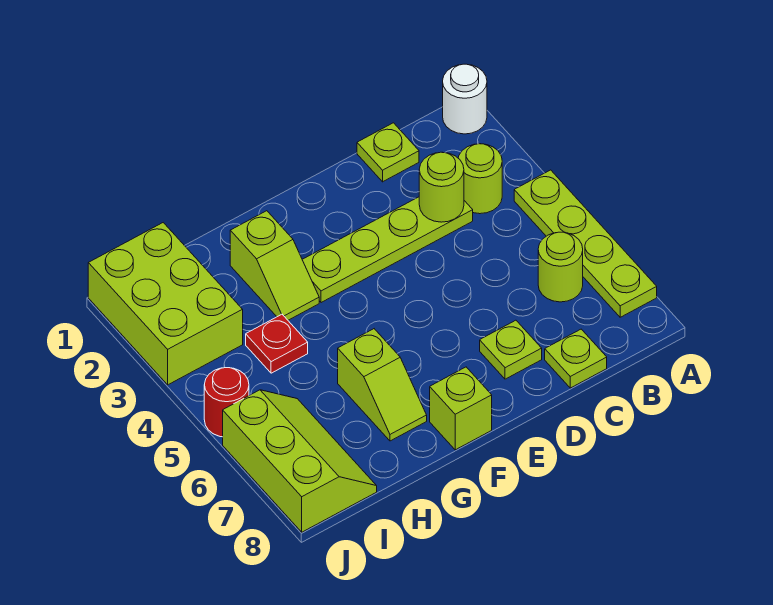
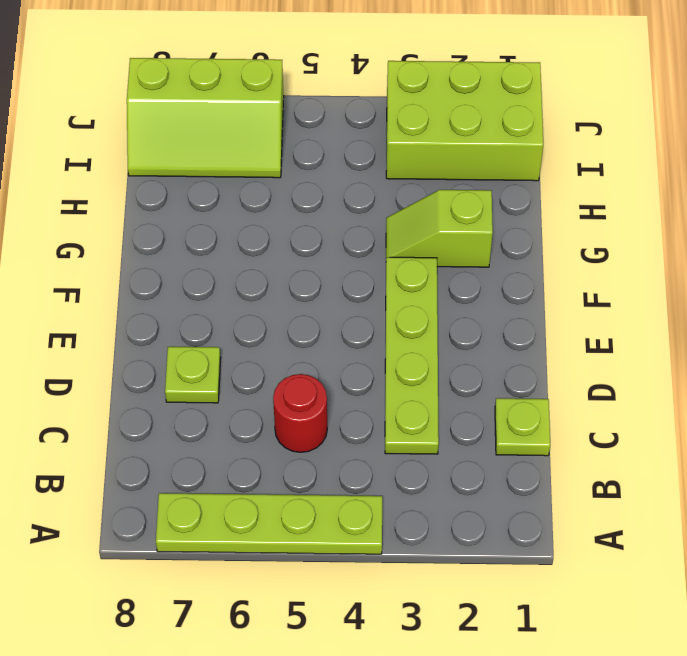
red 1x1 round brick [273,374,327,452] -> red 1x1 round brick moved to [204,368,249,437]
none -> white 1x1 round brick [443,64,487,134]
none -> lime 1x1 round brick [458,144,502,214]
none -> lime 1x1 round brick [538,232,583,302]

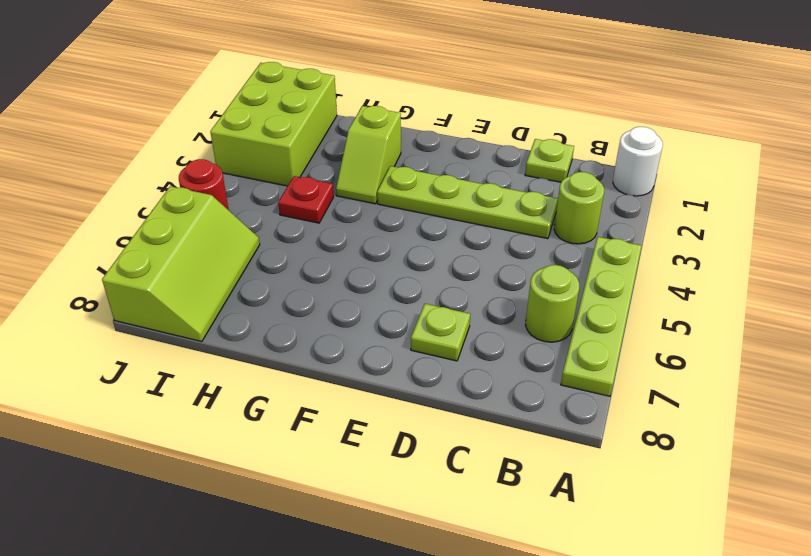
none -> lime 1x1 plate [545,329,607,388]
none -> lime 1x1 brick [430,367,492,450]
none -> lime 1x2 slope [338,329,427,441]

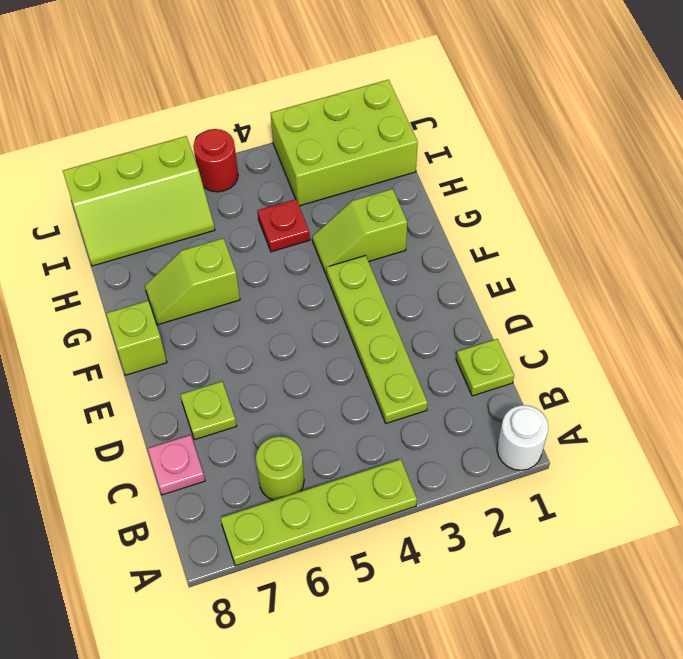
pink 1x1 plate [148,435,205,495] -> lime 1x1 plate [545,329,607,388]
none -> lime 1x1 round brick [458,144,502,214]
none -> lime 1x1 round brick [419,152,464,222]

